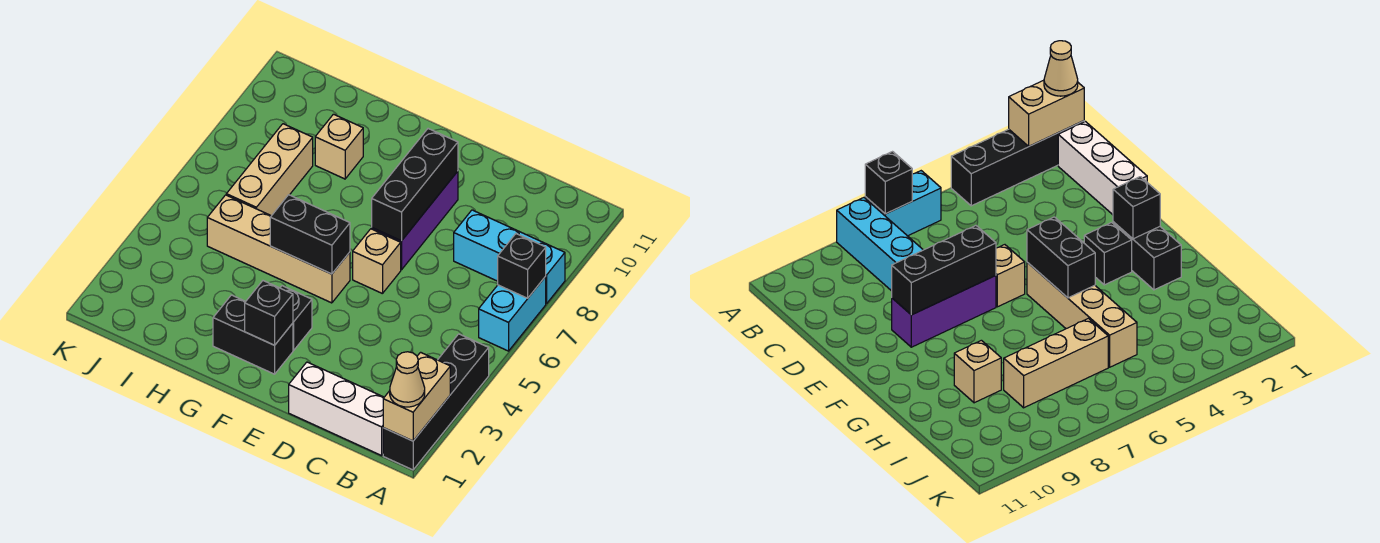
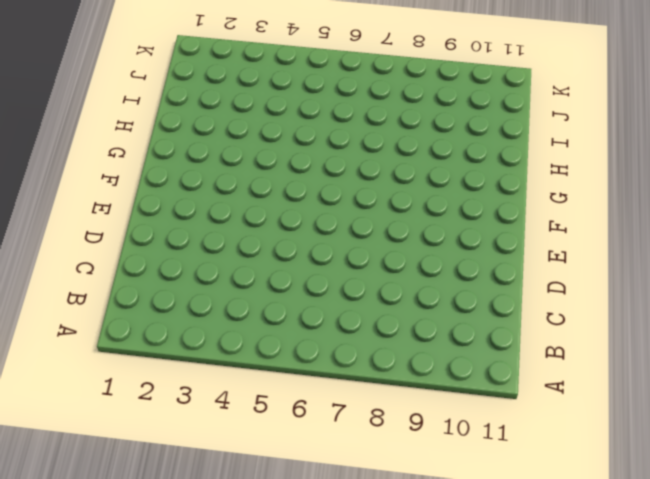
none -> black 1x4 brick [383,334,489,470]
none -> cyan 1x2 brick [479,277,546,351]
none -> cyan 1x3 brick [454,210,565,303]

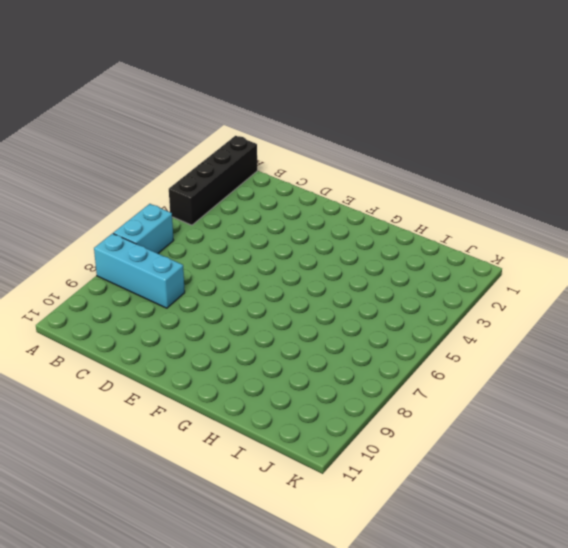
none -> white 1x3 brick [289,362,384,456]
none -> tan 1x1 brick [353,229,401,294]
none -> purple 1x3 brick [372,171,458,270]

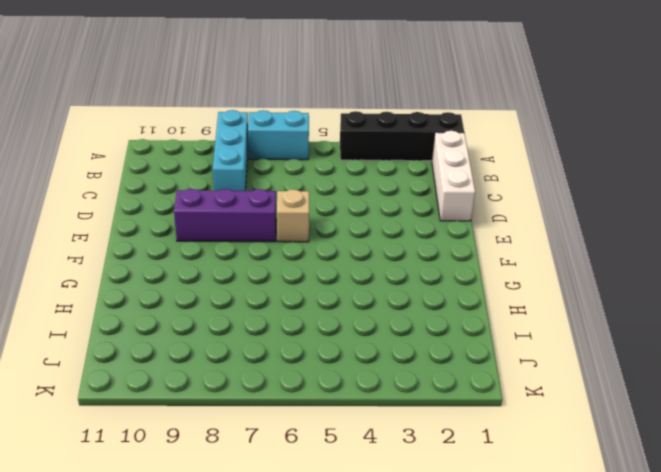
none -> black 1x2 brick [213,295,293,374]
none -> black 1x1 brick [280,286,312,350]
none -> tan 1x4 brick [207,195,350,303]

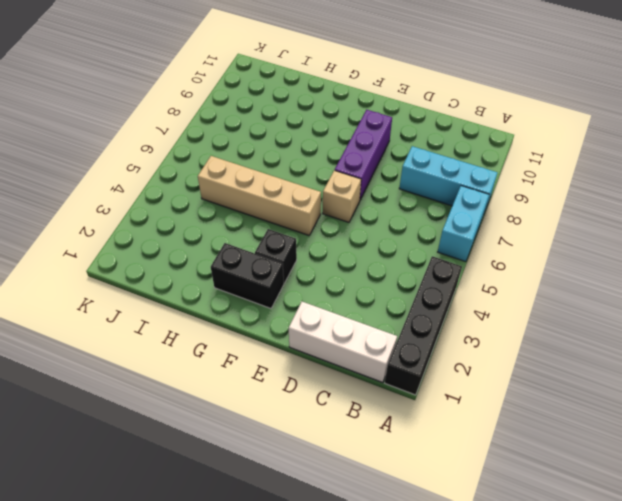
none -> tan 1x1 brick [315,114,363,179]
none -> tan 1x3 brick [226,124,313,216]
none -> tan 1x2 brick [383,352,450,441]

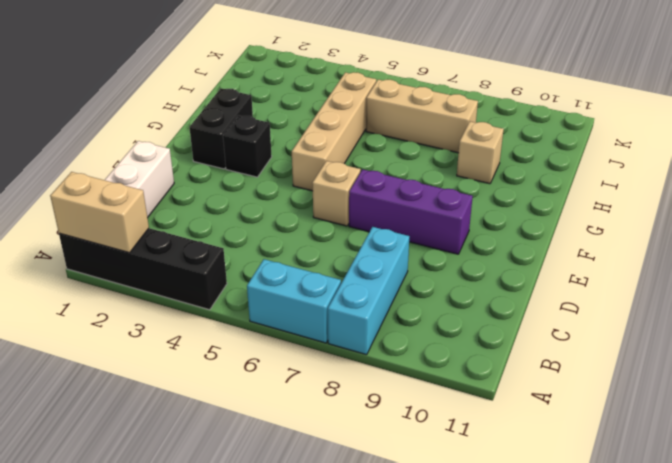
none -> black 1x1 brick [498,234,546,298]
none -> black 1x3 brick [372,129,458,241]
none -> black 1x1 brick [245,281,293,345]

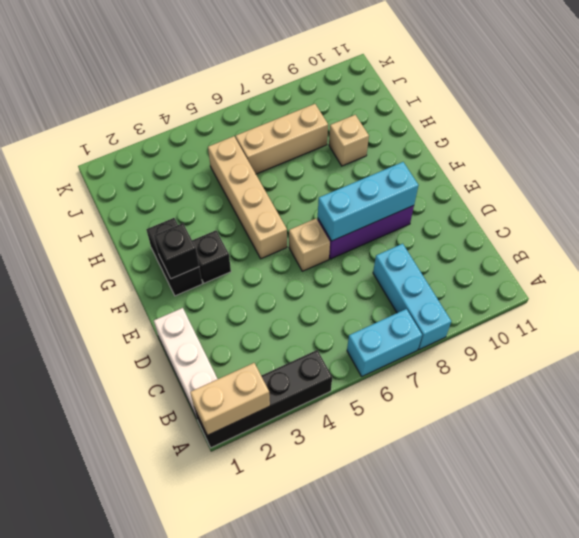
cyan 1x3 brick [318,162,419,241] -> black 1x3 brick [372,129,458,241]
none -> black 1x1 brick [498,234,546,298]
none -> black 1x2 brick [270,195,350,274]
none -> tan 1x1 cone [390,352,425,407]

